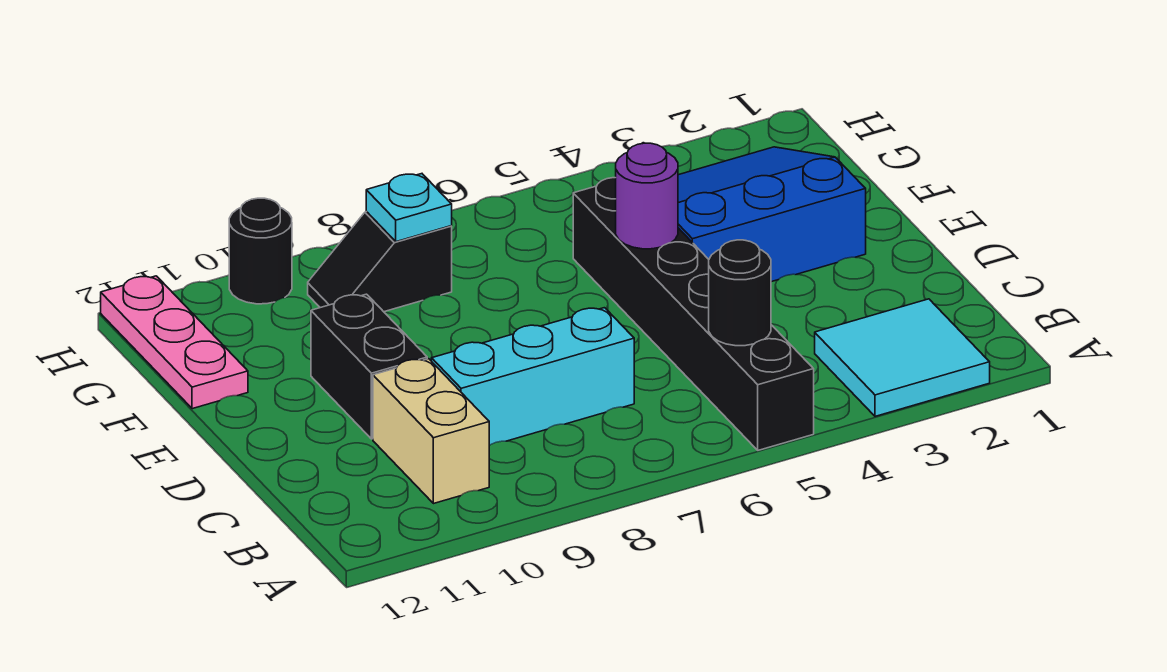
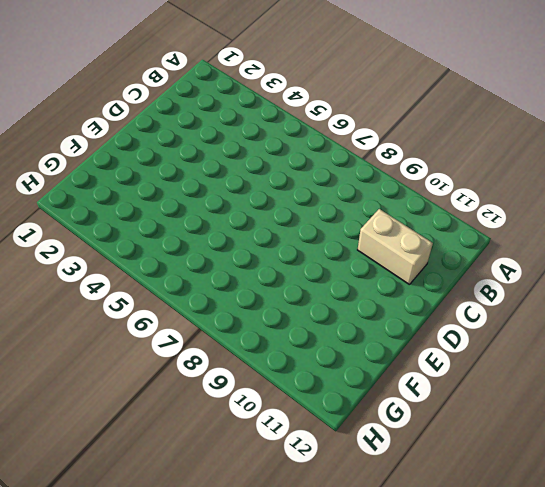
tan 1x2 brick [358,209,433,285] -> tan 1x2 brick turned to [373,359,489,504]
none -> cyan 2x2 tile [815,299,990,416]
none -> black 1x6 brick [573,178,814,450]
none -> cyan 1x3 brick [432,308,634,446]

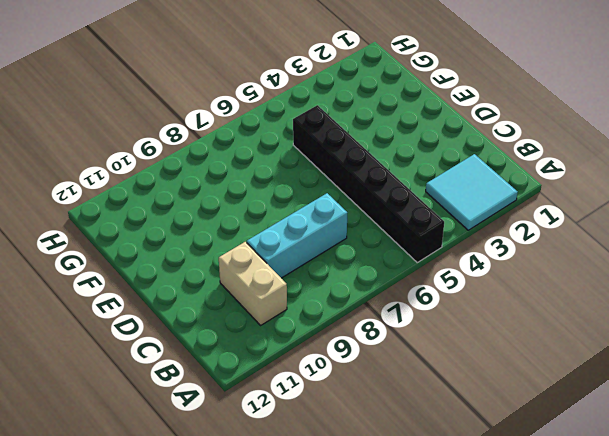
none -> black 1x2 brick [311,294,427,439]
none -> blue 3x3 slope [678,147,866,282]
none -> pink 1x3 plate [101,276,248,409]

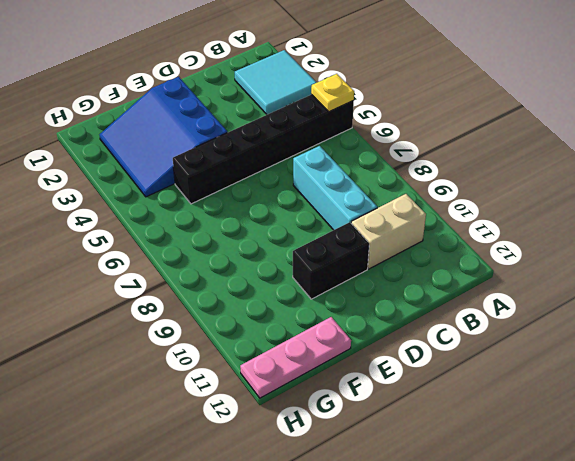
yellow 1x1 plate [311,74,354,112] -> none
none -> black 1x2 slope [308,212,452,312]
none -> black 1x1 round brick [229,198,292,304]
none -> black 1x1 round brick [709,240,771,346]

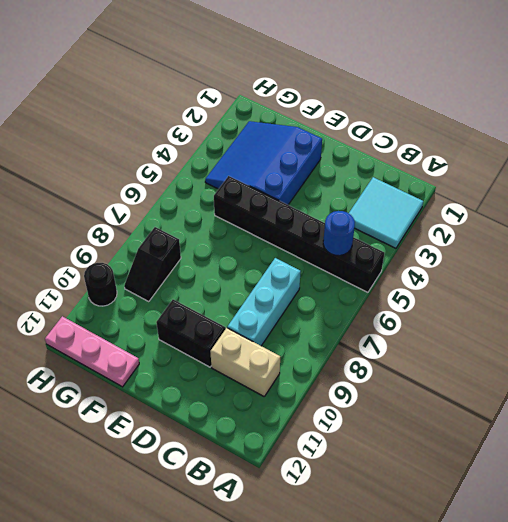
blue 1x1 round brick [323,211,355,256] -> black 1x1 round brick [709,240,771,346]
none -> purple 1x1 round brick [616,143,678,249]
none -> cyan 1x1 plate [366,174,452,242]

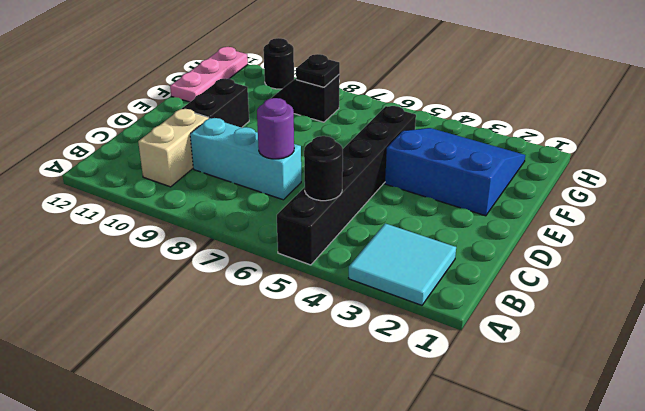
purple 1x1 round brick [257,98,294,159] -> purple 1x1 round brick moved to [616,143,678,249]
black 1x1 plate [296,54,340,87] -> cyan 1x1 plate [366,174,452,242]

